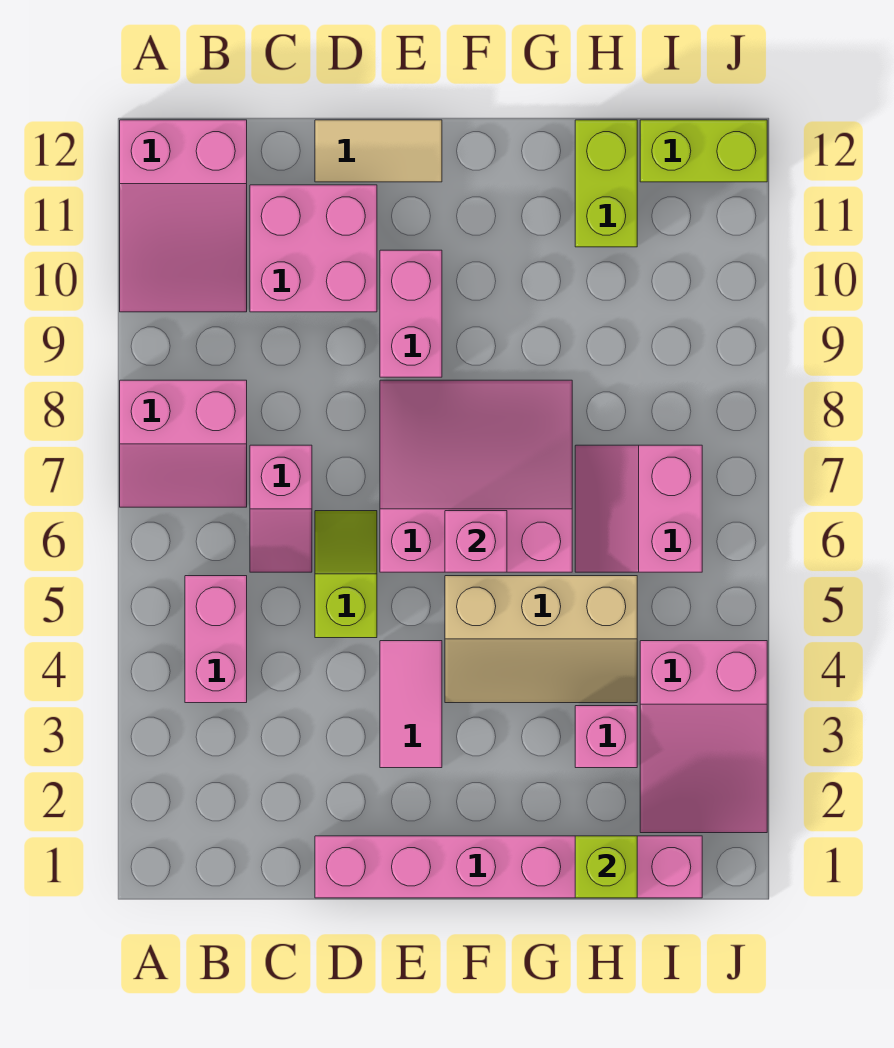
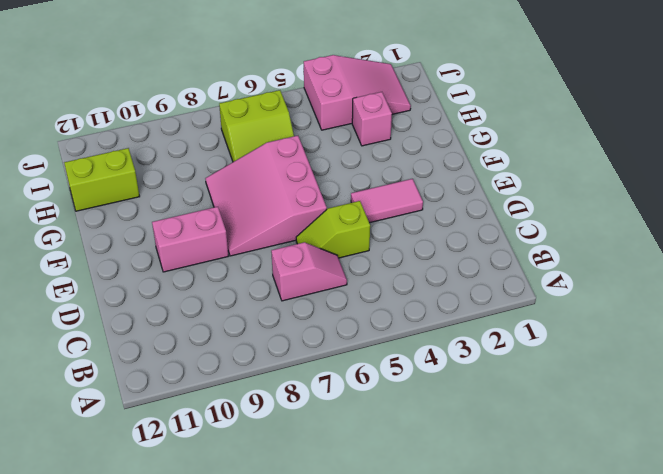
lime 2x2 slope [219,90,294,162] -> pink 2x2 slope [575,445,702,572]
none -> pink 2x2 slope [120,380,247,507]
none -> pink 2x3 slope [120,120,247,312]
none -> pink 1x2 brick [185,576,247,703]

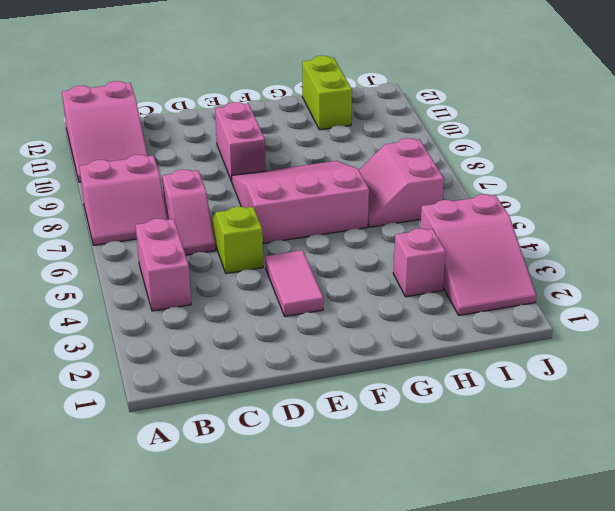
none -> pink 2x2 brick [250,185,377,312]
none -> pink 1x6 brick [315,836,702,898]
none -> tan 1x2 tile [315,120,442,182]

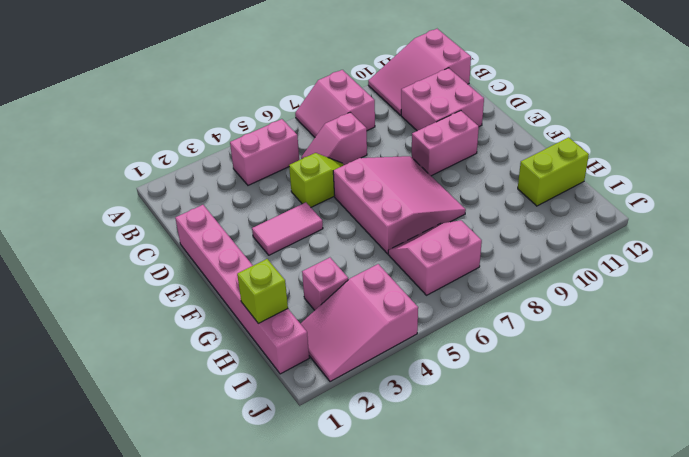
none -> tan 1x2 tile [315,120,442,182]
none -> tan 2x3 slope [445,576,637,703]
none -> lime 1x2 brick [640,120,767,182]

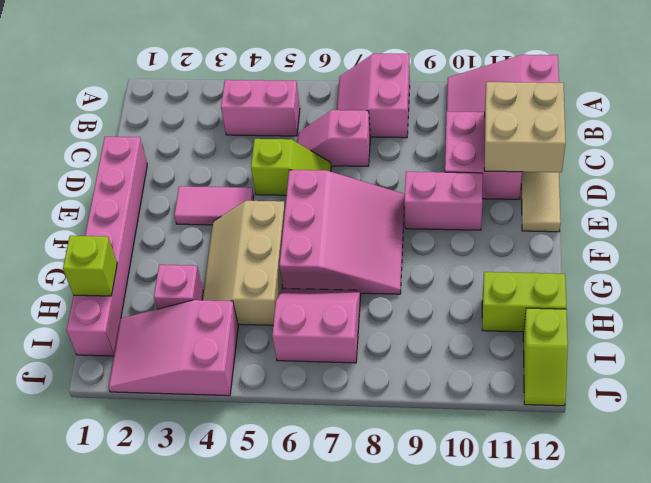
tan 2x2 brick [484,82,566,172] -> none
lime 1x2 slope [523,308,568,406] -> lime 1x2 brick [640,120,767,182]
none -> pink 1x1 brick [445,511,507,572]

